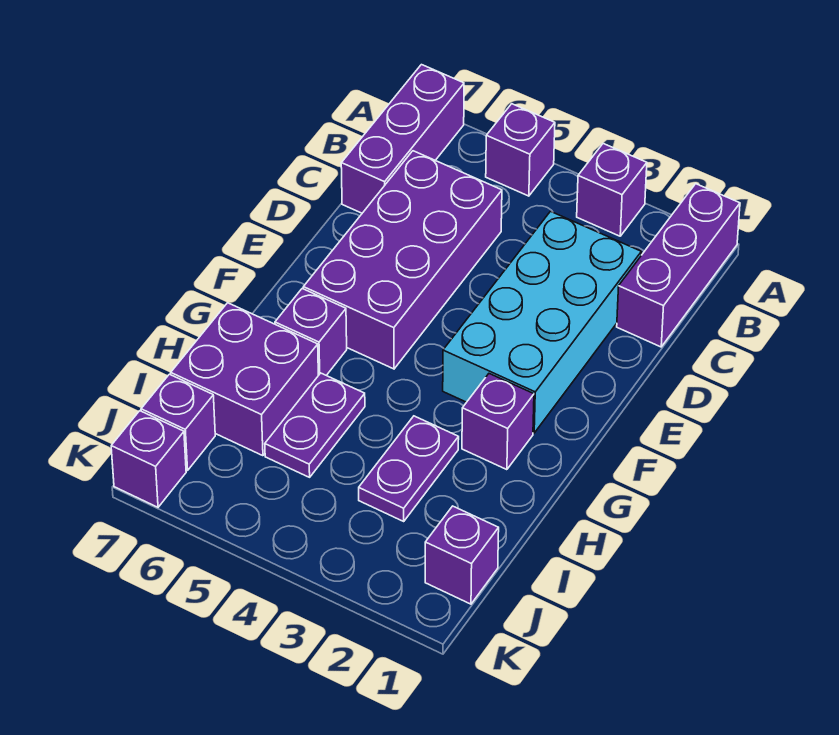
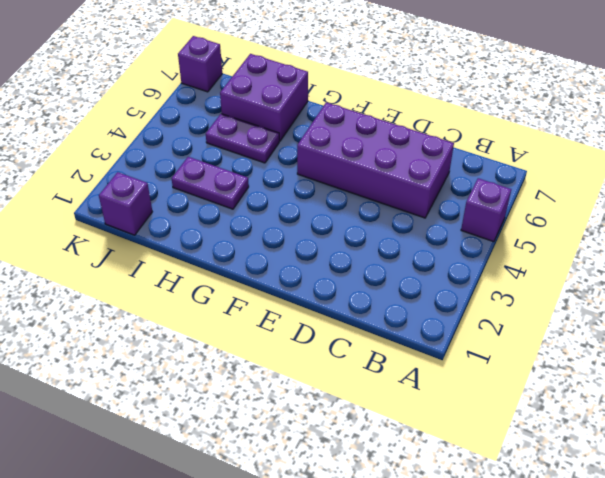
none -> purple 1x3 brick [617,184,740,347]
none -> purple 1x1 brick [577,144,647,236]
none -> purple 1x3 brick [341,65,464,213]

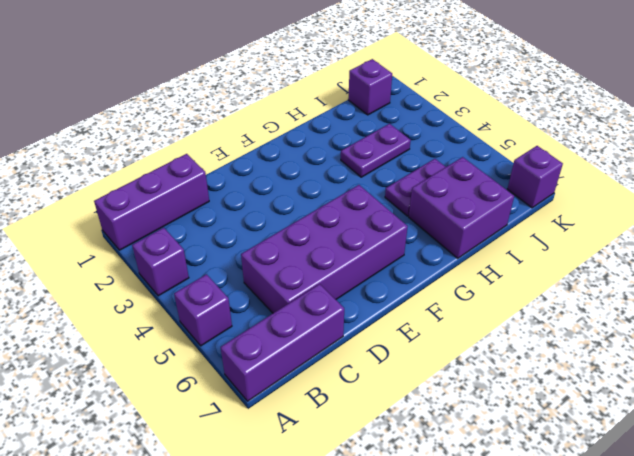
none -> cyan 2x4 brick [443,211,641,433]
none -> purple 1x1 brick [462,374,534,470]
none -> purple 1x1 brick [275,289,347,376]

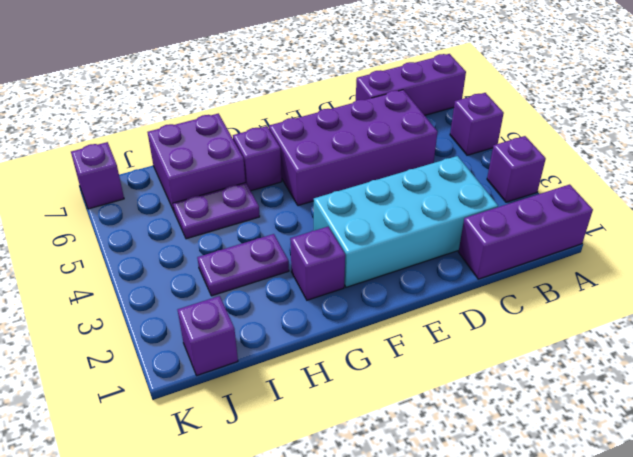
none -> purple 1x1 brick [141,374,215,470]

